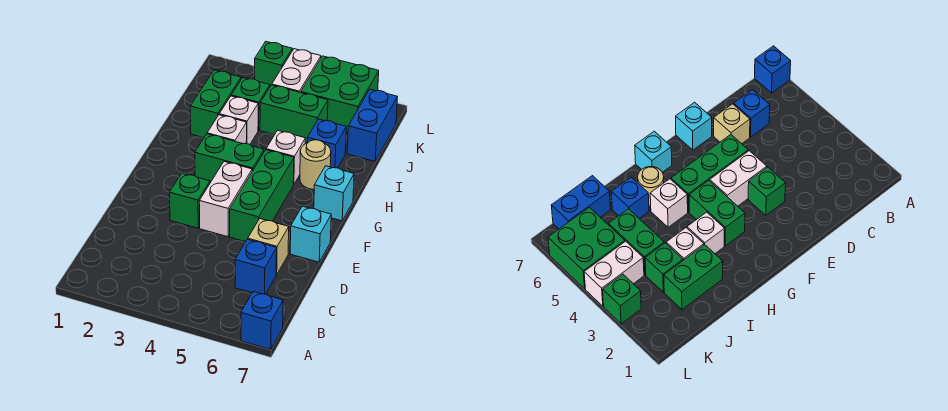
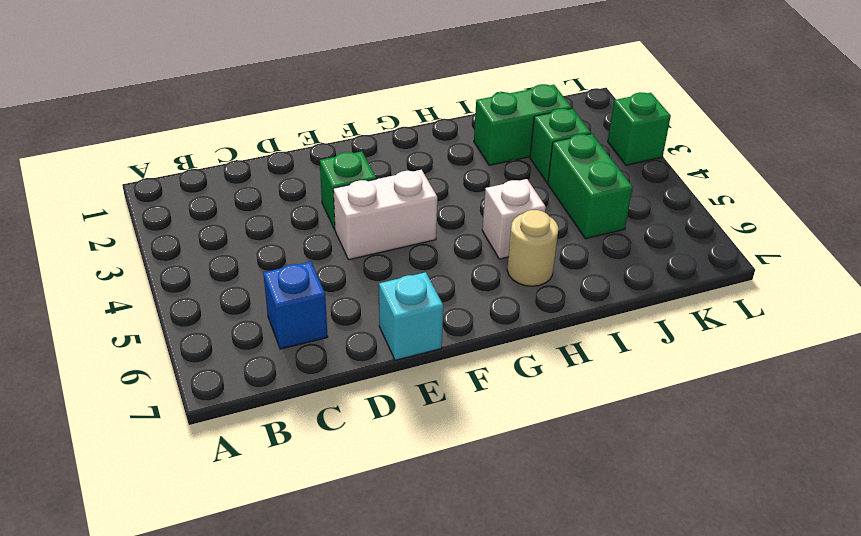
none -> blue 1x1 brick [241,291,283,350]
none -> tan 1x1 brick [248,219,289,275]
none -> green 1x3 brick [230,150,294,242]

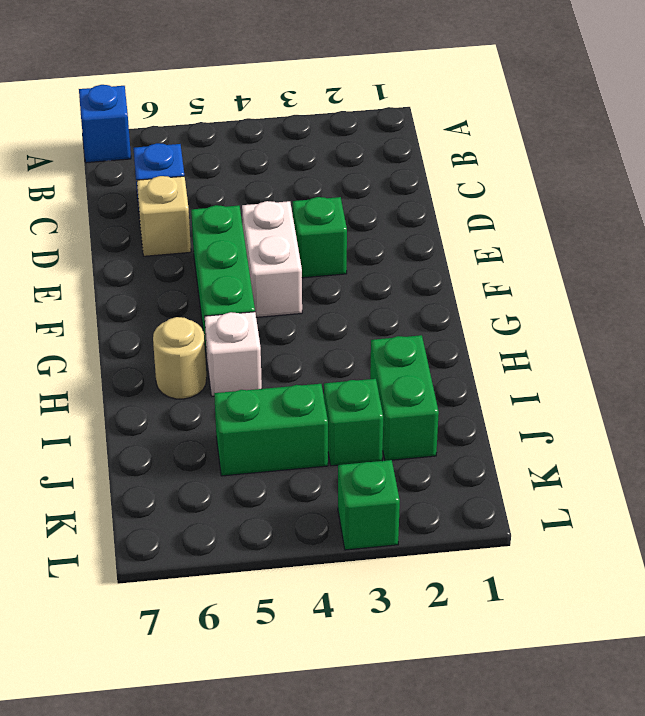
none -> cyan 1x1 brick [290,206,331,262]
none -> green 1x2 brick [195,134,264,183]
none -> cyan 1x1 brick [314,166,354,221]

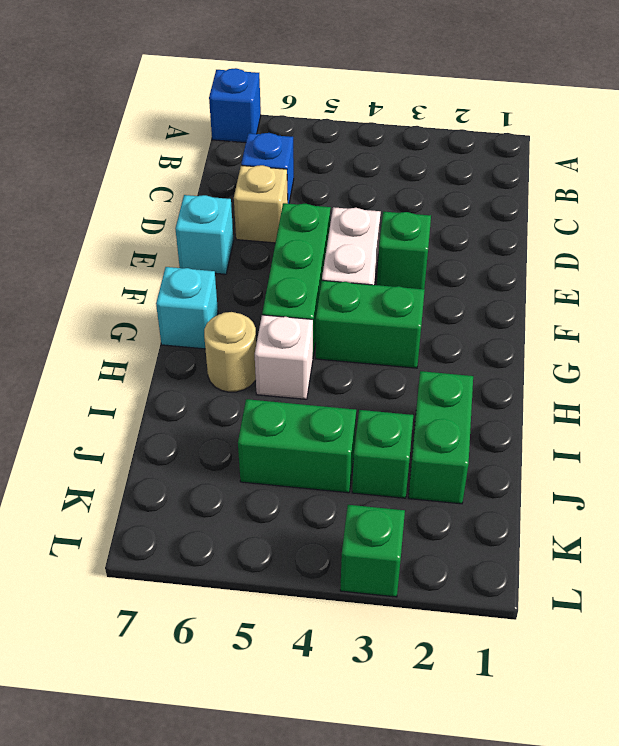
none -> white 1x1 brick [207,115,247,144]
none -> white 1x1 brick [219,96,258,145]
none -> blue 1x1 brick [307,119,346,168]

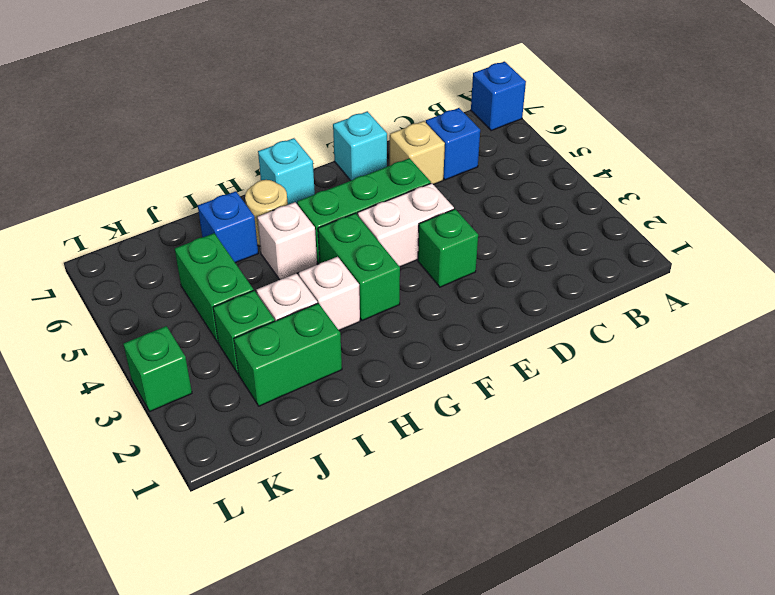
none -> blue 1x2 brick [347,89,397,161]
none -> white 1x2 brick [272,49,321,92]
none -> green 2x2 brick [301,56,379,132]

